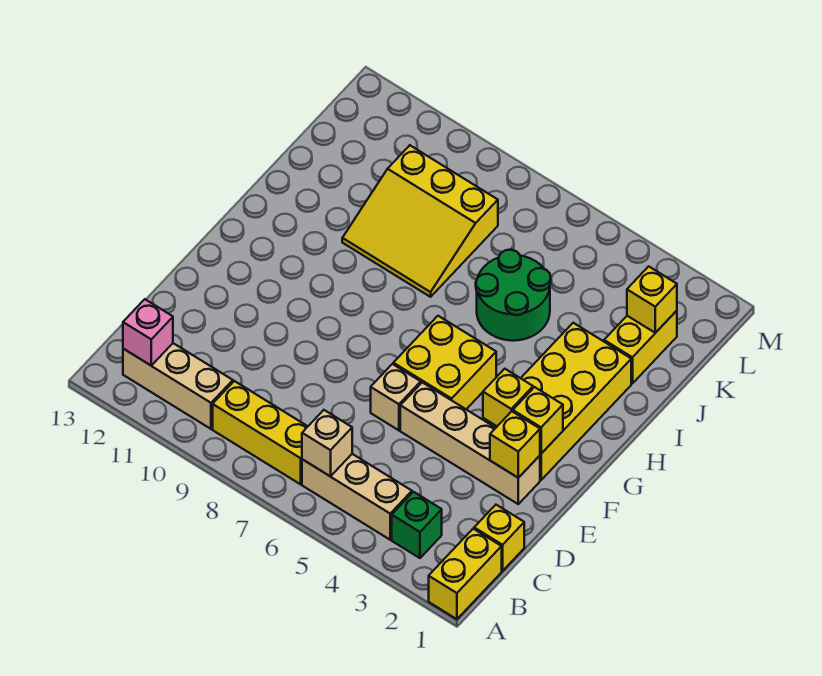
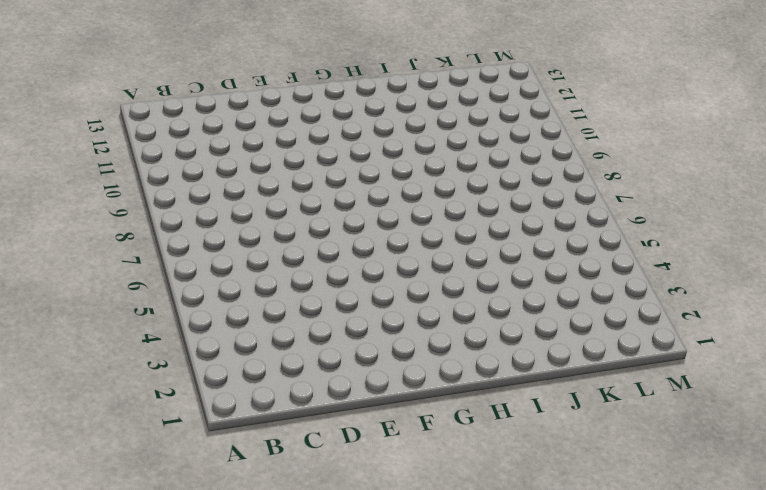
none -> yellow 1x2 brick [429,529,502,619]
none -> green 1x1 brick [392,492,442,558]
none -> tan 1x3 brick [302,454,412,540]

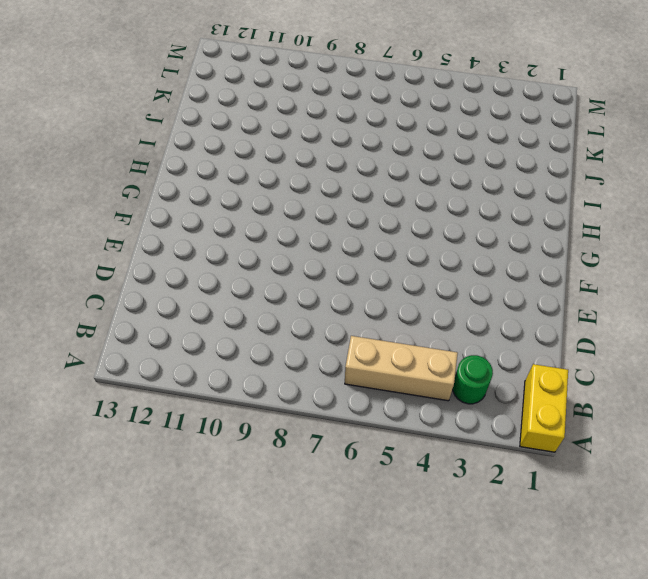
green 1x1 round brick [453,355,493,404] -> green 1x1 brick [392,492,442,558]
none -> yellow 1x3 brick [213,381,308,484]
none -> tan 1x3 brick [123,343,233,429]
none -> yellow 1x1 brick [474,505,524,571]

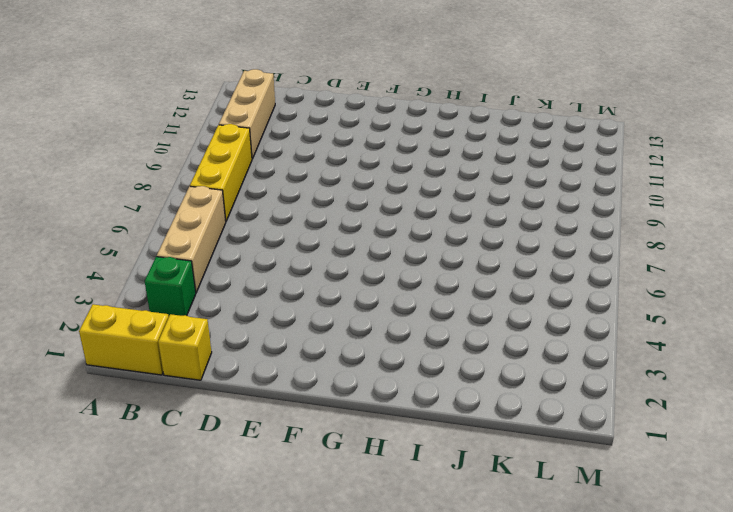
none -> tan 1x4 brick [400,382,540,504]
none -> tan 1x1 brick [371,364,421,430]
none -> yellow 2x4 brick [483,323,631,480]

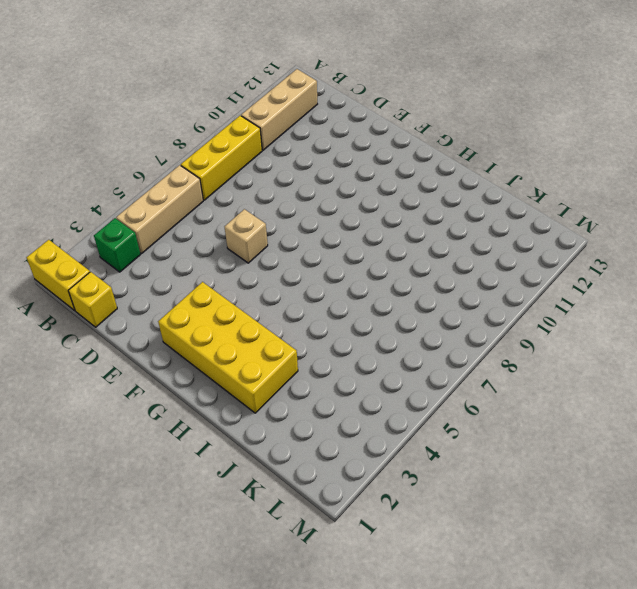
none -> tan 1x4 brick [400,382,540,504]
none -> yellow 2x2 brick [393,316,496,409]
none -> green 2x2 round brick [476,250,551,341]

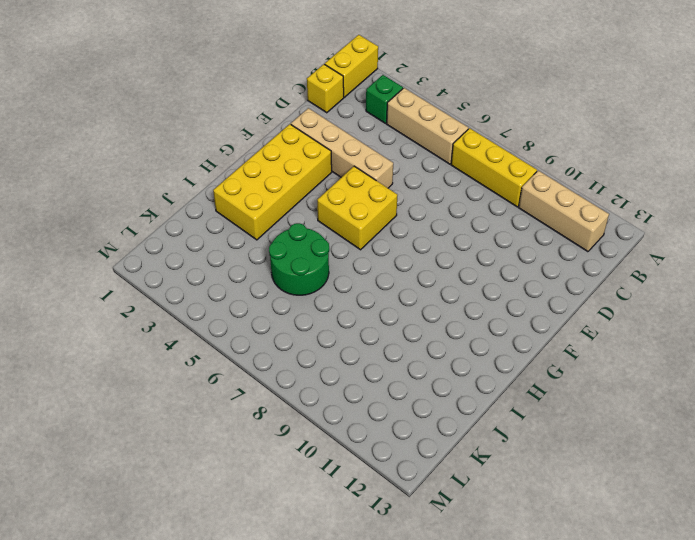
none -> tan 1x1 brick [371,364,421,430]
none -> yellow 3x3 slope [342,145,498,297]
none -> yellow 1x2 brick [604,311,677,384]

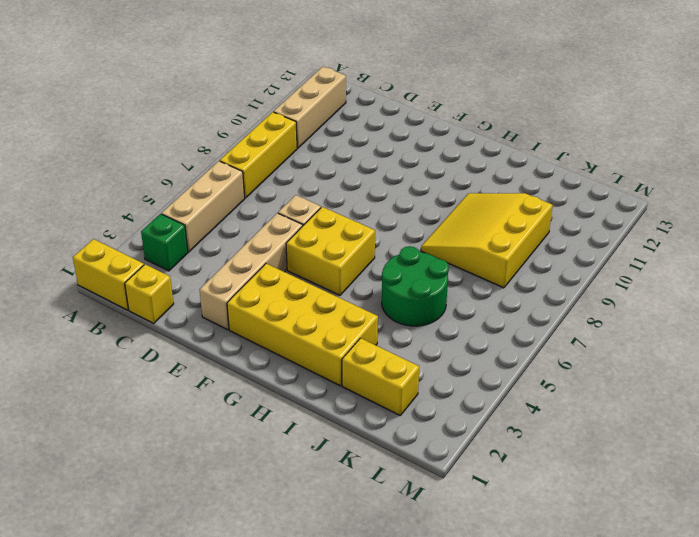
none -> tan 1x1 brick [302,410,352,477]
none -> pink 1x1 brick [123,299,173,365]
none -> yellow 1x1 brick [490,411,540,478]

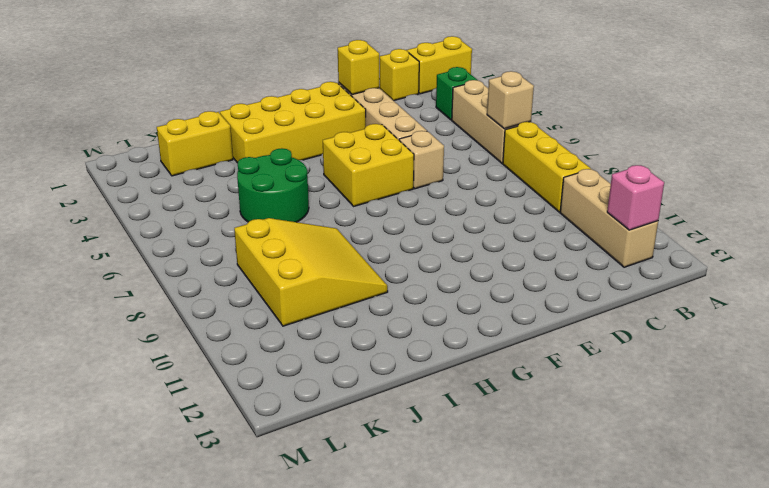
none -> yellow 1x1 brick [513,387,563,453]
none -> yellow 1x1 brick [483,369,533,426]
none -> yellow 1x1 brick [627,266,677,333]

